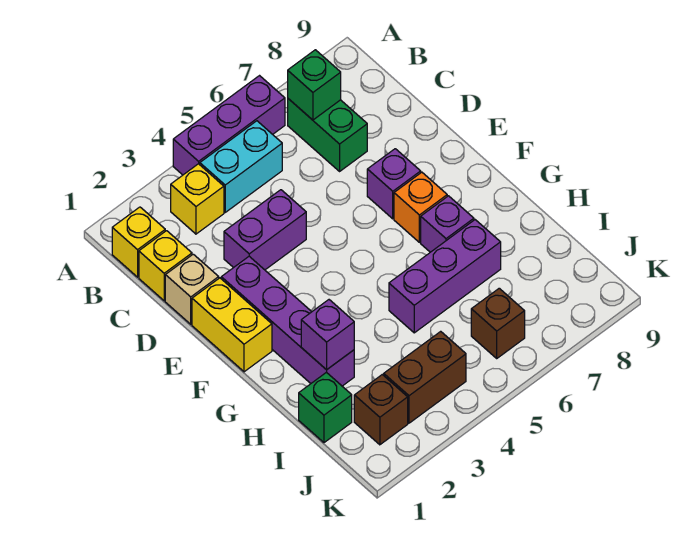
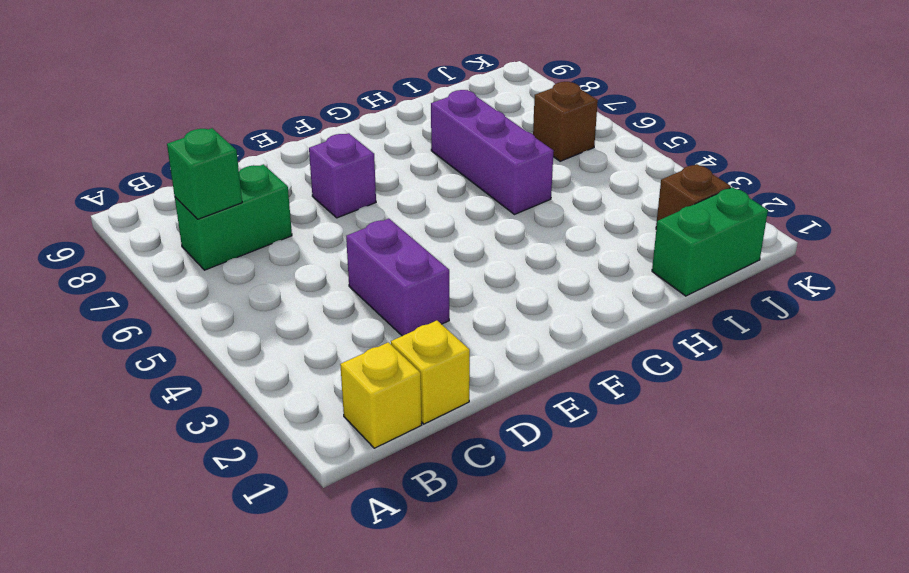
green 1x2 brick [652,187,768,296] -> green 1x1 brick [299,372,352,443]
none -> purple 1x3 brick [173,76,285,175]
none -> yellow 1x1 brick [171,164,224,234]
none -> cyan 1x2 brick [200,121,282,212]

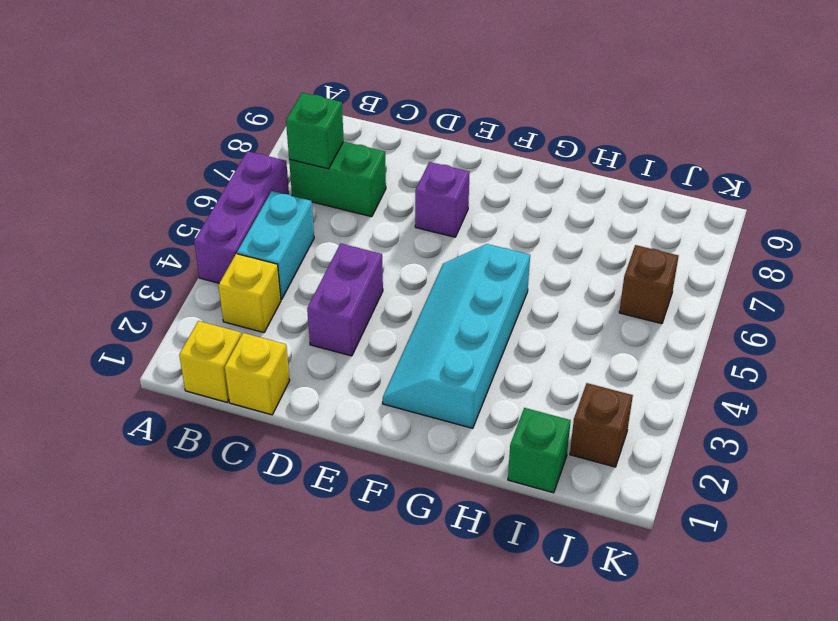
cyan 2x4 slope [383,244,530,428] -> purple 1x4 brick [221,256,354,386]
none -> tan 1x1 brick [165,254,219,324]
none -> yellow 1x2 brick [192,278,272,372]
none -> orange 1x1 brick [394,172,447,242]

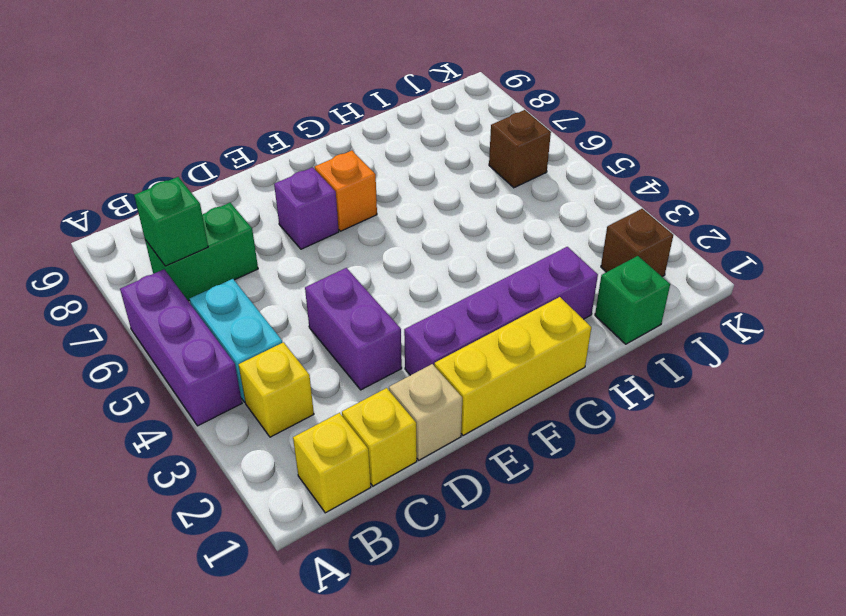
yellow 1x3 brick [434,297,591,436] -> yellow 1x2 brick [192,278,272,372]
none -> purple 1x1 brick [421,196,474,252]
none -> purple 1x3 brick [389,220,501,333]
none -> brown 1x2 brick [384,331,466,423]

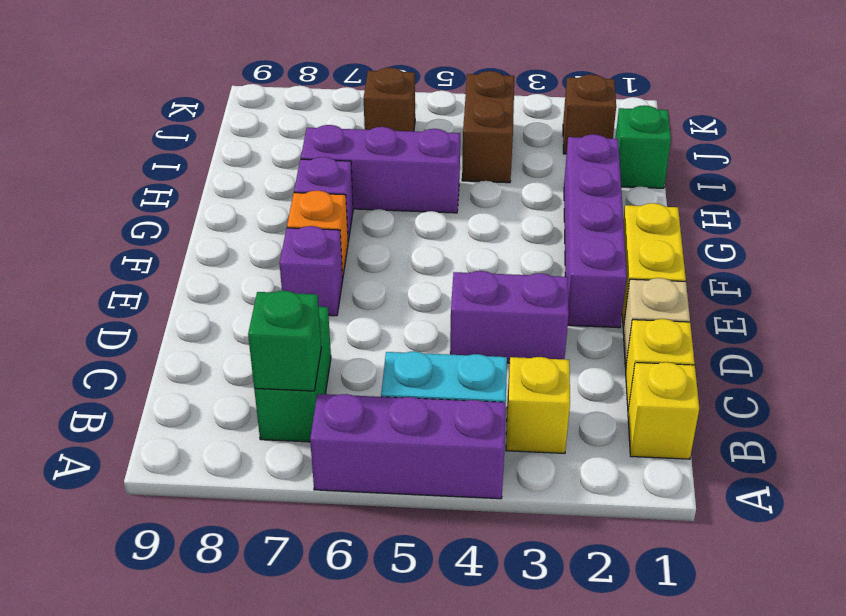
brown 1x2 brick [462,71,514,183] -> brown 1x2 brick turned to [384,331,466,423]
none -> purple 1x1 brick [301,300,354,370]

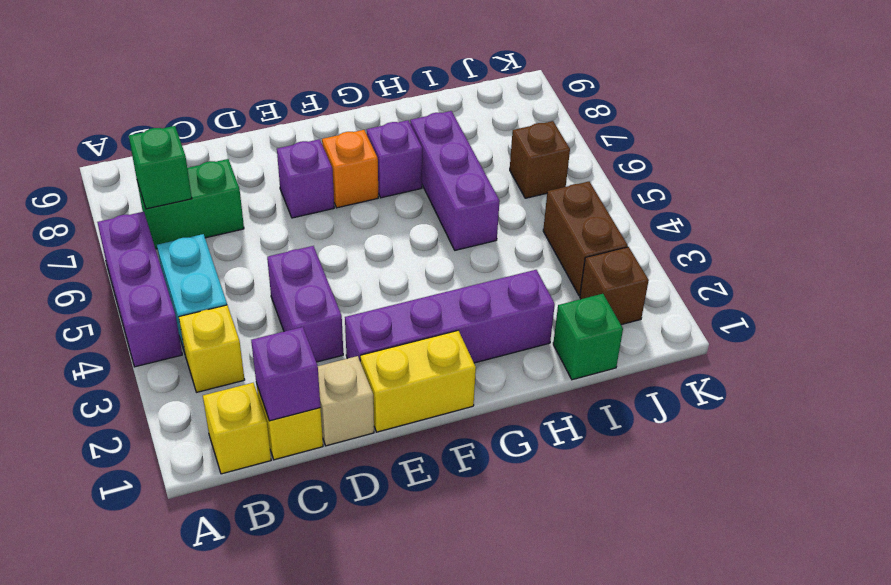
purple 1x1 brick [251,327,320,421] -> purple 1x1 brick moved to [301,300,354,370]

